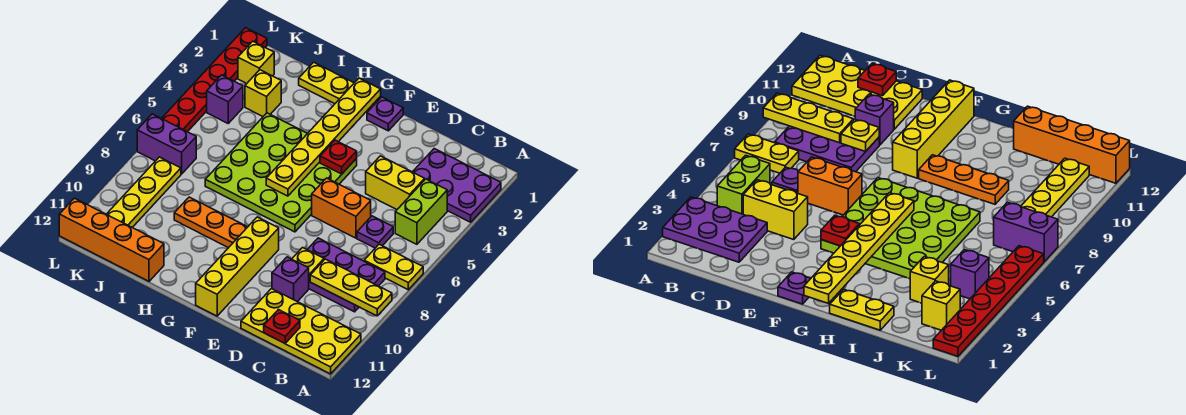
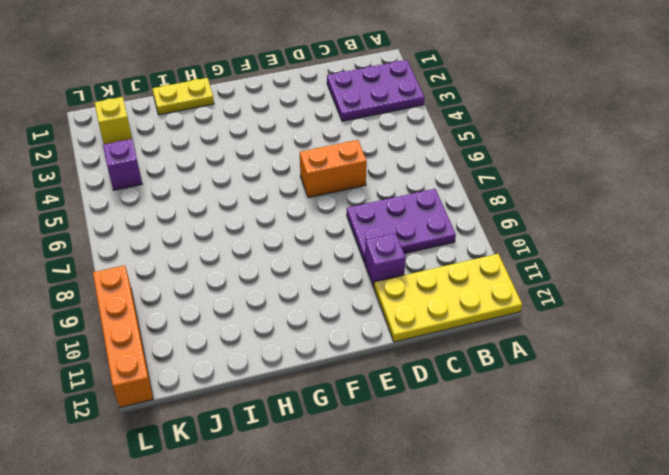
orange 1x4 brick [93,265,153,407] -> orange 1x4 brick turned to [59,198,164,281]
none -> yellow 1x2 plate [364,244,423,290]
none -> lime 1x2 brick [395,179,447,244]
none -> yellow 1x2 brick [366,156,425,209]

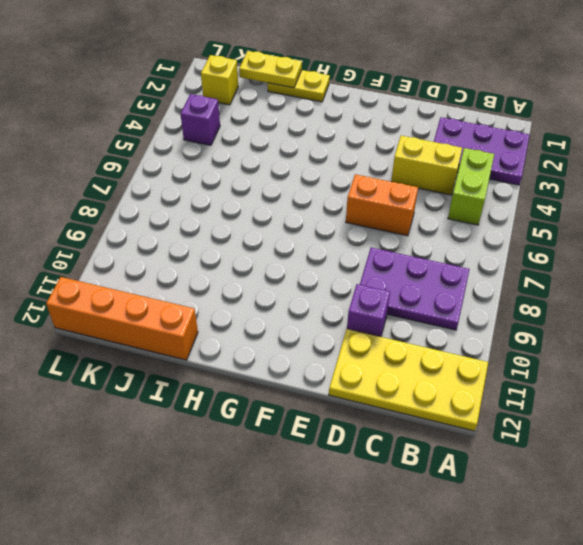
yellow 1x2 plate [239,51,302,88] -> yellow 1x2 plate moved to [364,244,423,290]
none -> purple 1x1 plate [357,216,393,248]
none -> purple 1x1 plate [367,97,403,131]
none -> lime 4x4 plate [205,113,357,232]

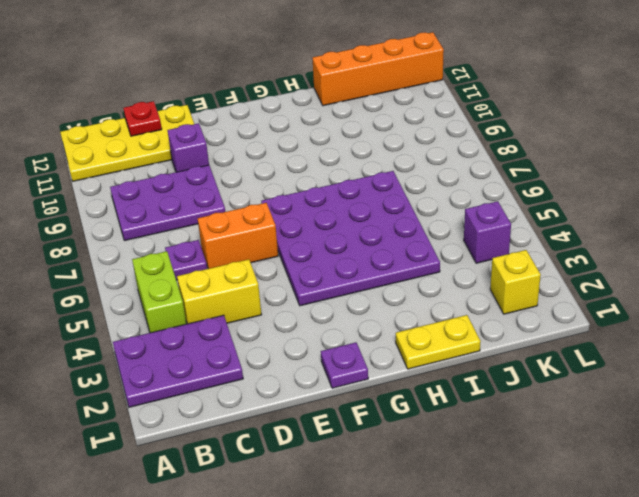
purple 4x4 plate [261,171,440,306] -> lime 4x4 plate [205,113,357,232]
none -> yellow 1x2 plate [364,244,423,290]
none -> yellow 1x4 brick [196,217,279,316]
none -> orange 1x3 plate [174,197,247,248]

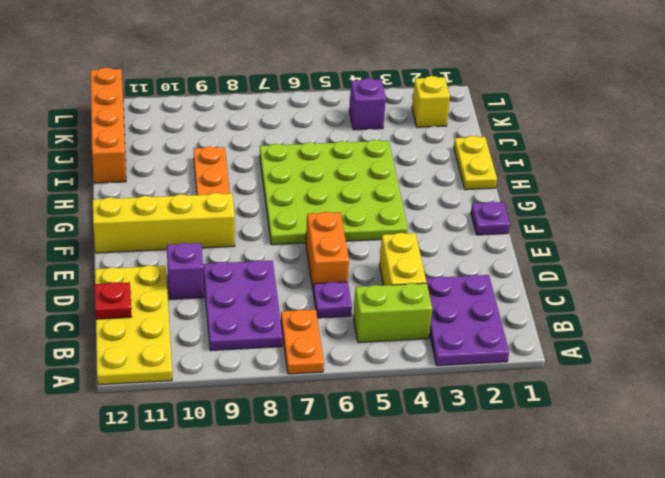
orange 1x2 plate [281,310,324,374] -> yellow 1x2 plate [364,244,423,290]
none -> yellow 1x1 brick [245,70,281,116]
none -> purple 1x2 brick [137,114,196,174]
none -> yellow 1x4 plate [107,157,181,227]

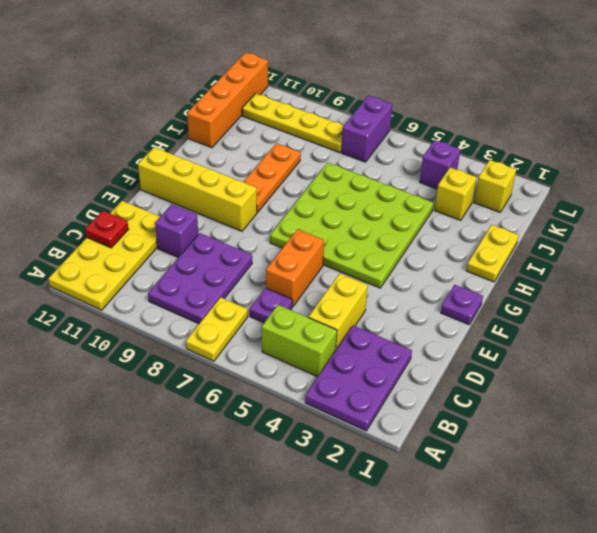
none -> red 1x6 plate [162,28,267,132]
none -> yellow 1x3 plate [310,259,392,316]
none -> yellow 1x1 plate [292,248,324,281]

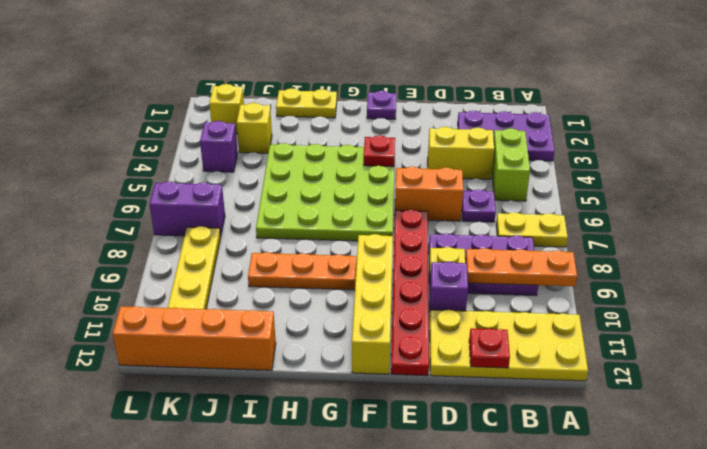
orange 1x3 plate [465,248,577,286] -> yellow 1x3 plate [310,259,392,316]
red 1x6 plate [391,209,429,376] -> red 1x6 plate moved to [162,28,267,132]
none -> yellow 1x6 plate [266,78,381,196]

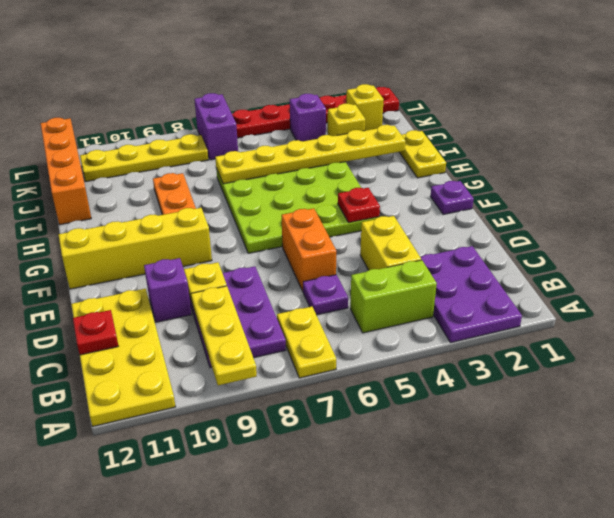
yellow 1x6 plate [215,125,405,184] -> yellow 1x6 plate moved to [266,78,381,196]

